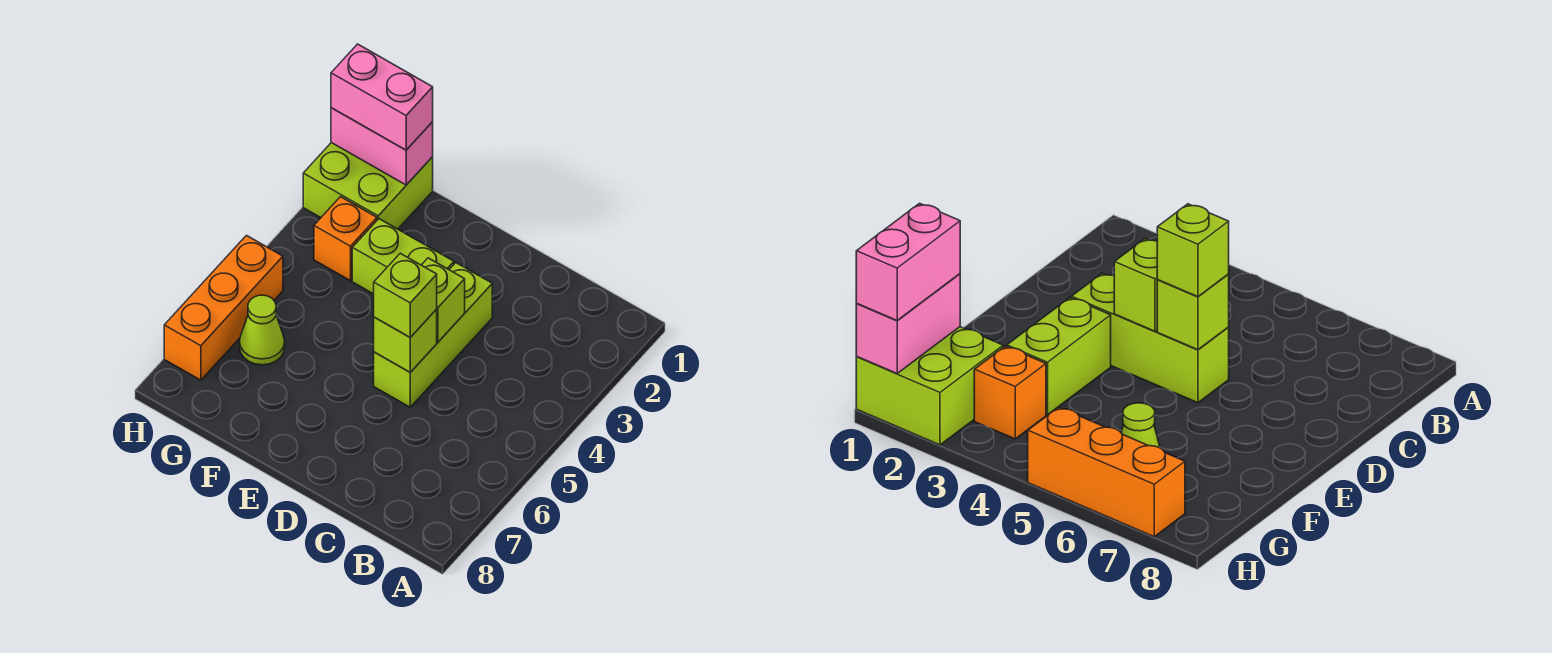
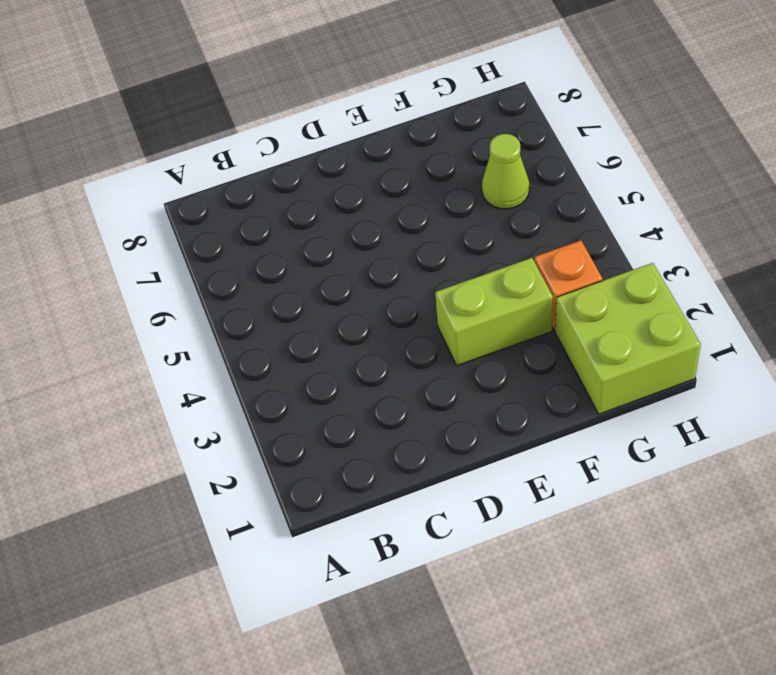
none -> lime 1x3 brick [374,263,492,407]
none -> orange 1x3 brick [164,236,283,380]

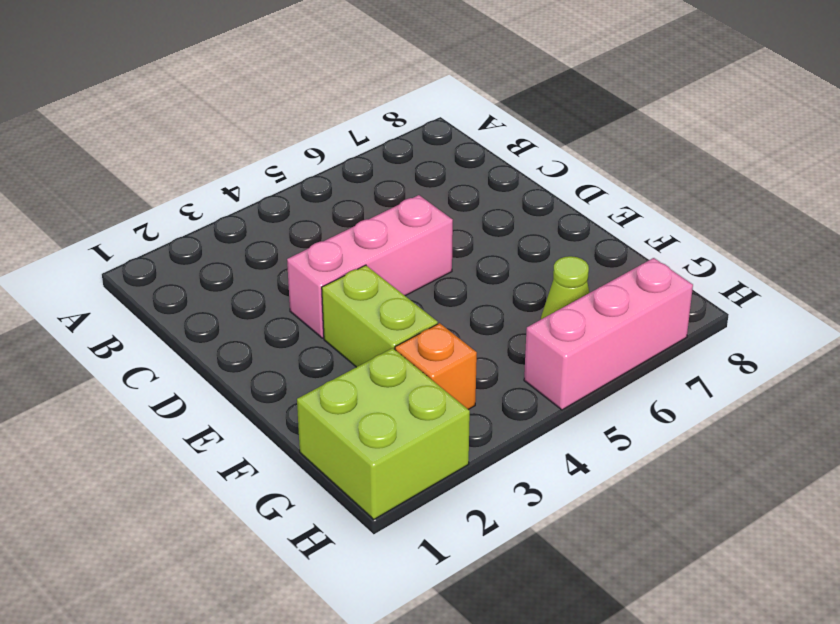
pink 1x3 brick [287,195,453,338] -> lime 1x3 brick [374,263,492,407]
pink 1x3 brick [524,258,693,410] -> orange 1x3 brick [164,236,283,380]
none -> lime 1x1 brick [422,258,465,342]
none -> lime 1x1 brick [374,309,437,372]

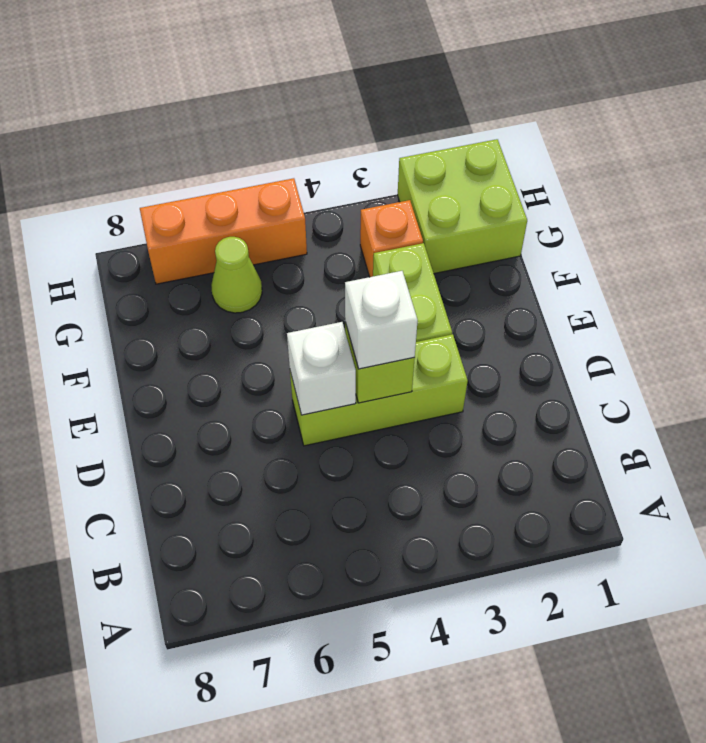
white 1x1 brick [345,271,418,369] -> none
white 1x1 brick [287,322,356,415] -> lime 1x1 brick [374,309,437,372]
none -> pink 1x2 brick [331,108,433,185]
none -> lime 1x1 brick [374,253,437,337]

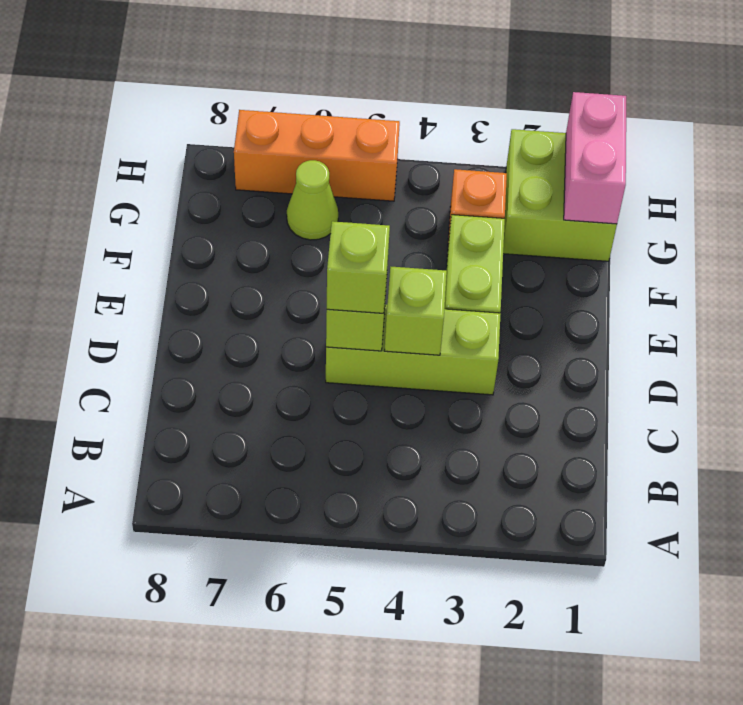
none -> pink 1x2 brick [331,44,433,150]

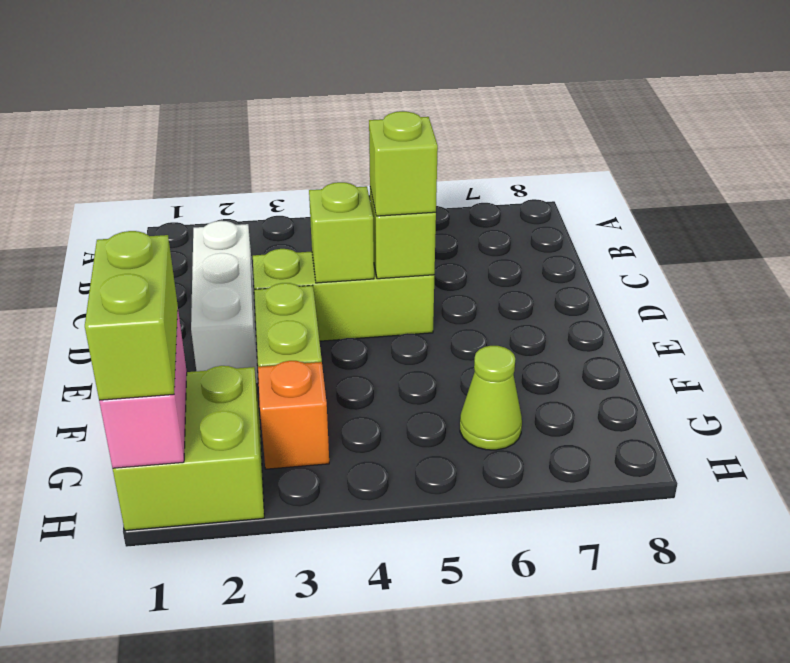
white 1x3 brick [191,221,258,384] -> none
lime 1x2 brick [85,231,178,400] -> pink 1x2 brick [331,44,433,150]
none -> orange 1x3 brick [164,236,283,380]

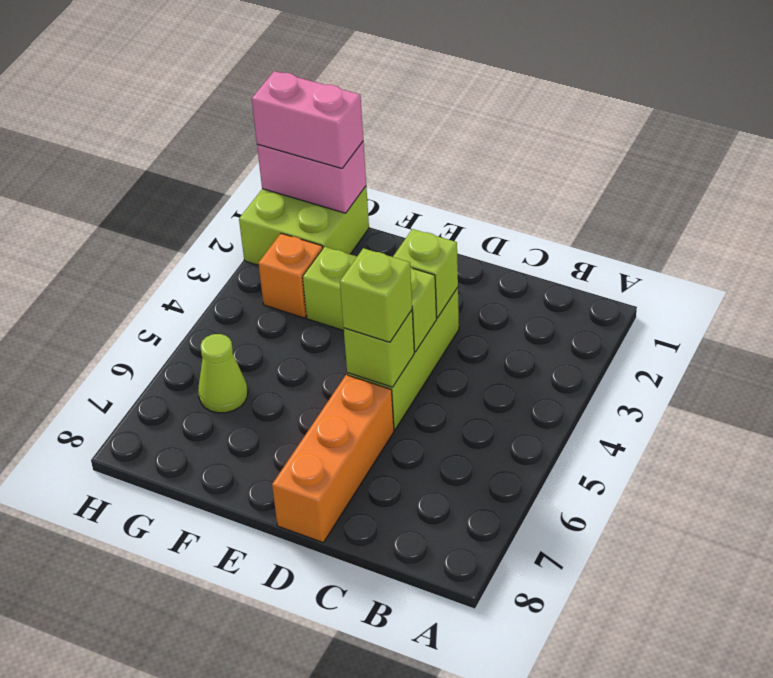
lime 1x1 brick [393,229,458,318] -> none
orange 1x3 brick [272,375,394,542] -> orange 1x3 brick moved to [164,236,283,380]

